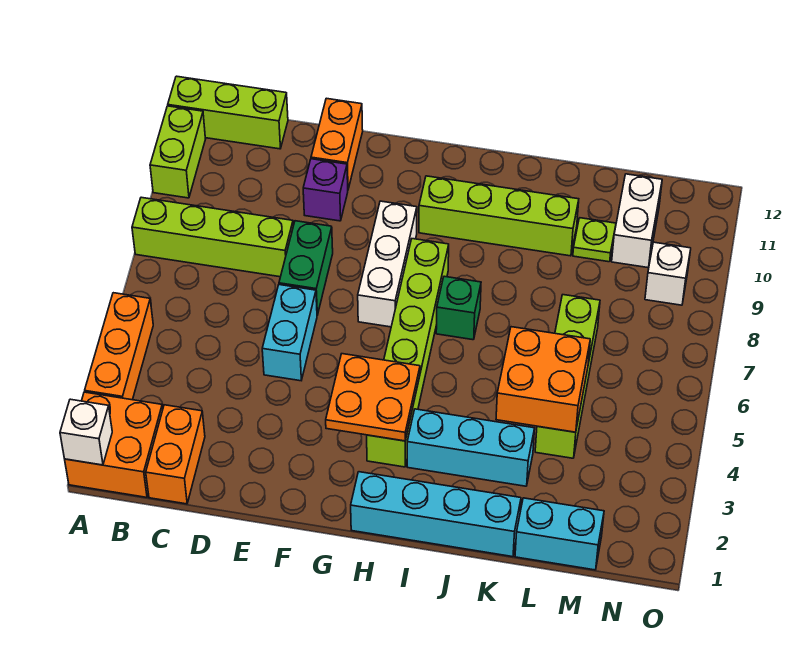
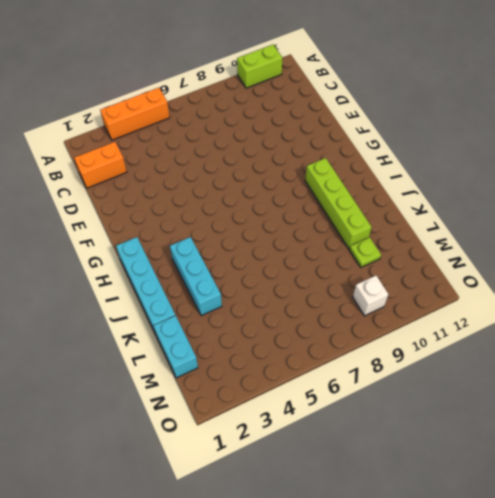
none -> orange 2x2 brick [65,392,163,497]
none -> lime 1x4 brick [132,197,293,277]
none -> lime 1x3 brick [168,76,288,149]

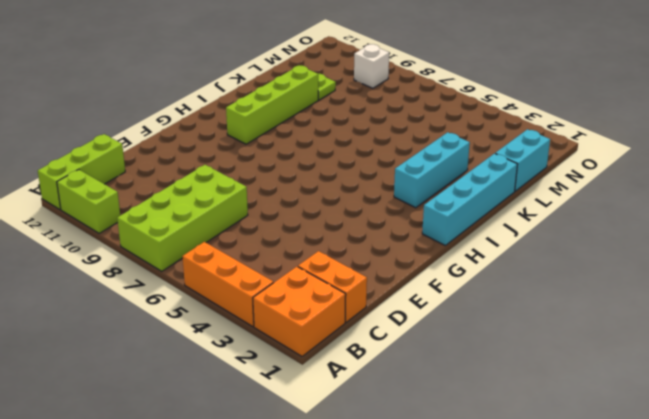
lime 2x4 brick [117,165,248,271] -> lime 1x4 brick [132,197,293,277]
none -> cyan 1x2 brick [262,285,317,381]
none -> green 1x2 brick [279,221,333,315]
none -> purple 1x1 brick [303,159,348,221]

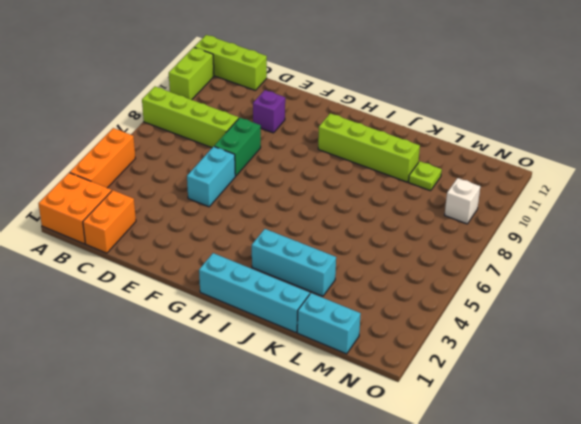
none -> orange 1x2 brick [311,98,363,189]
none -> white 1x3 brick [358,201,417,327]
none -> lime 1x6 brick [367,239,449,467]

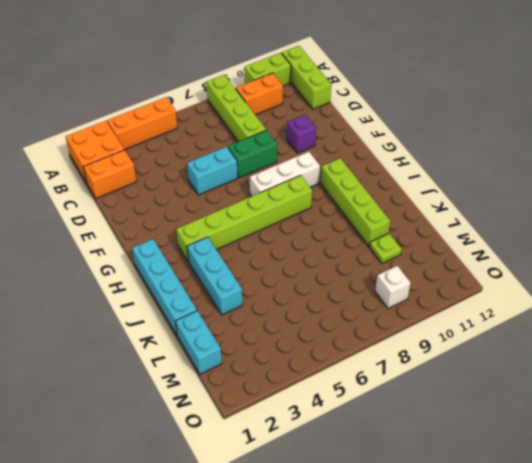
orange 1x2 brick [235,73,283,115] -> orange 1x2 brick moved to [311,98,363,189]
none -> green 1x1 brick [436,276,481,340]
none -> lime 1x4 brick [535,295,600,458]
none -> white 1x2 brick [612,174,662,268]

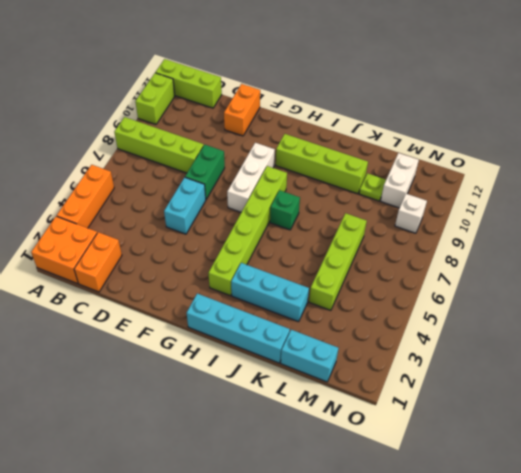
none -> purple 1x1 brick [303,159,348,221]
none -> white 1x1 brick [60,399,112,465]
none -> orange 2x2 plate [326,354,420,441]

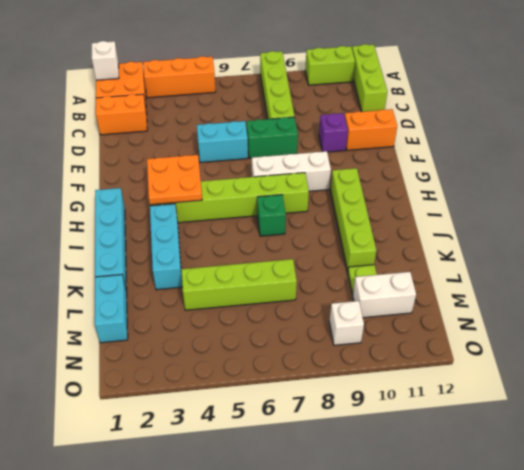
none -> orange 2x2 brick [496,327,590,432]

